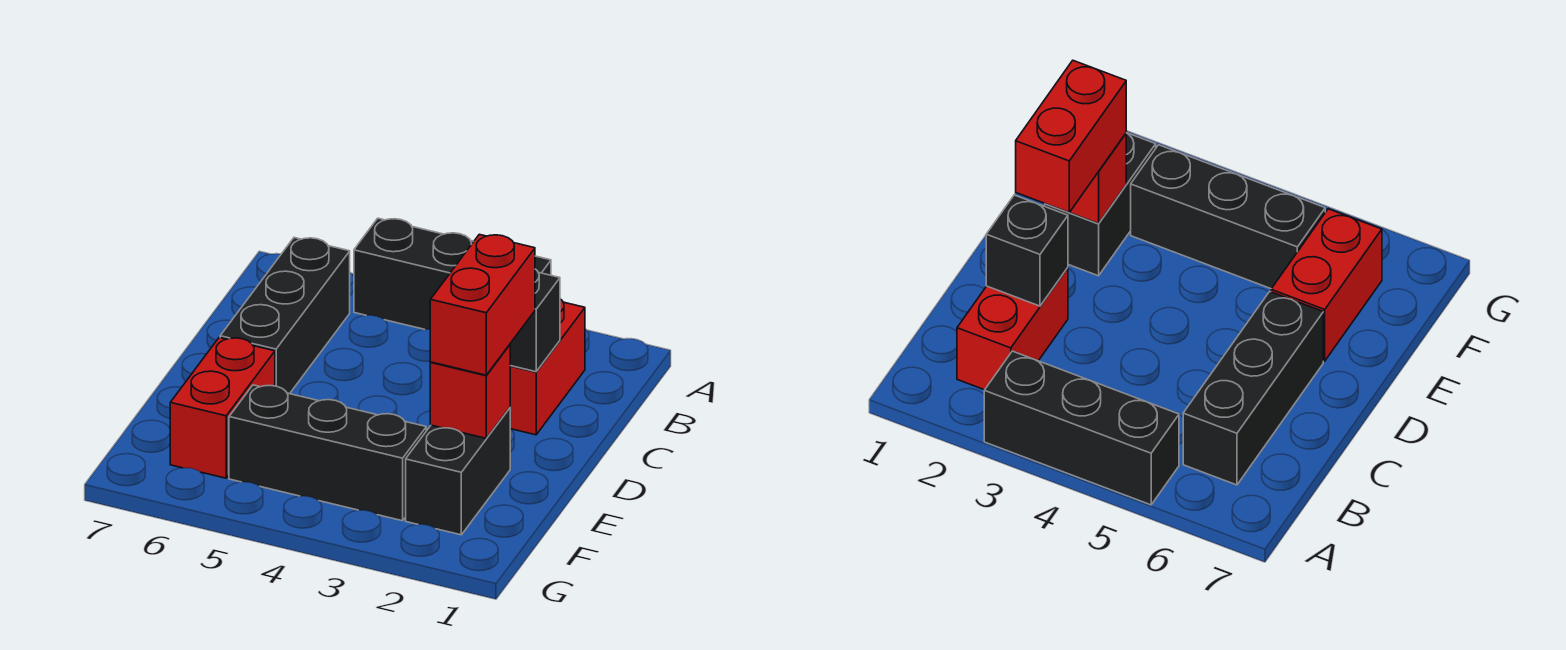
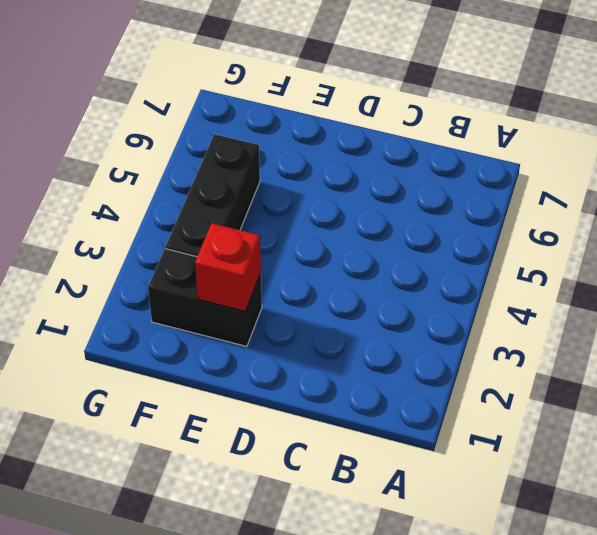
none -> black 1x3 brick [354,218,551,330]
none -> red 1x2 brick [510,299,585,435]

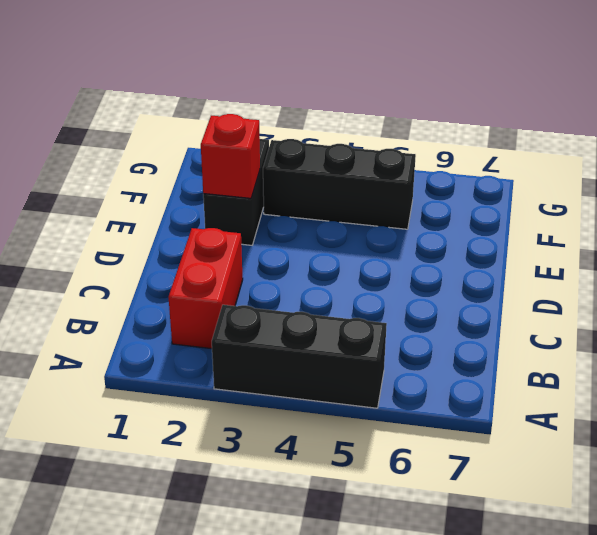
none -> black 1x3 brick [220,238,350,394]
none -> red 1x2 brick [170,338,275,478]

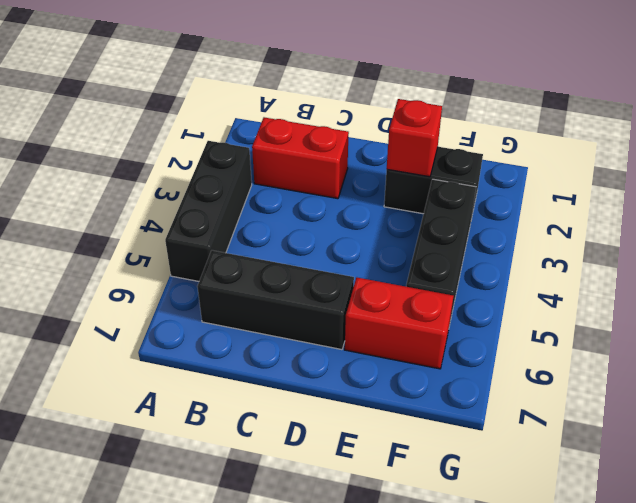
none -> black 1x1 brick [510,269,560,372]
none -> red 1x2 brick [430,234,535,375]

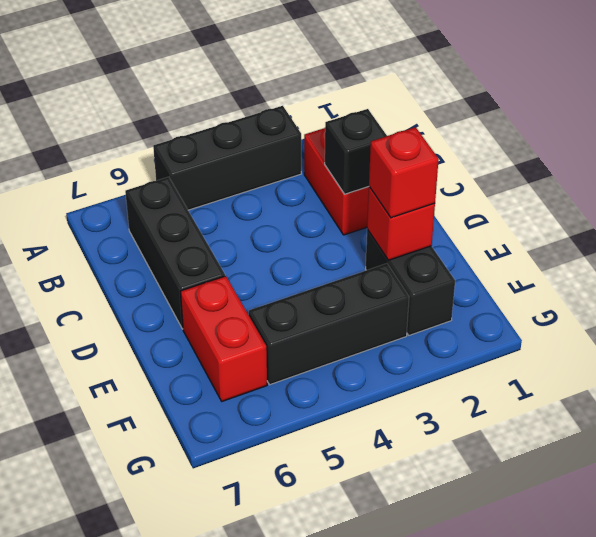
red 1x1 brick [369,127,439,218] -> red 1x2 brick [430,234,535,375]

